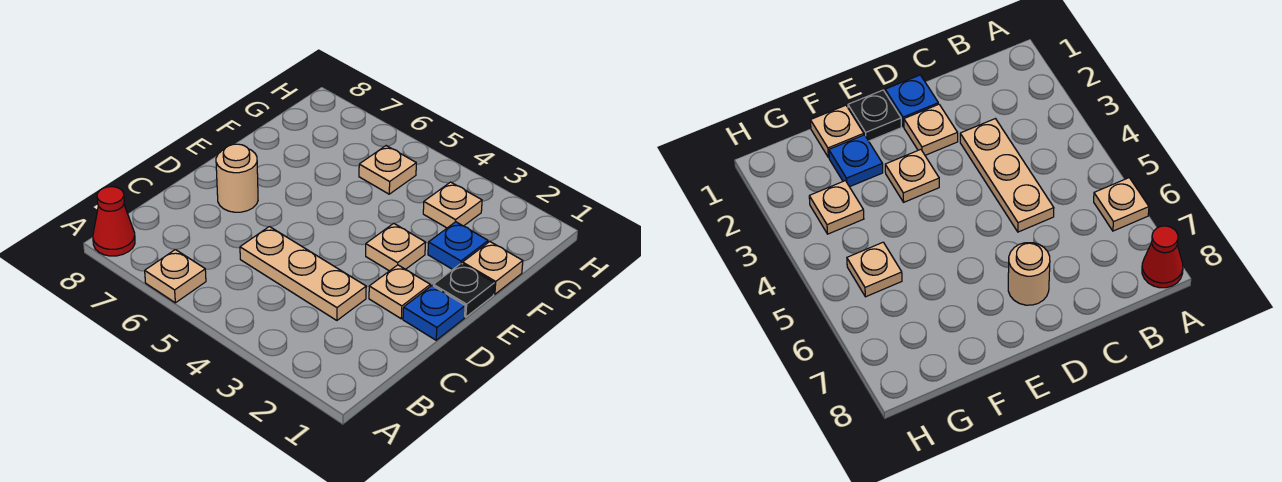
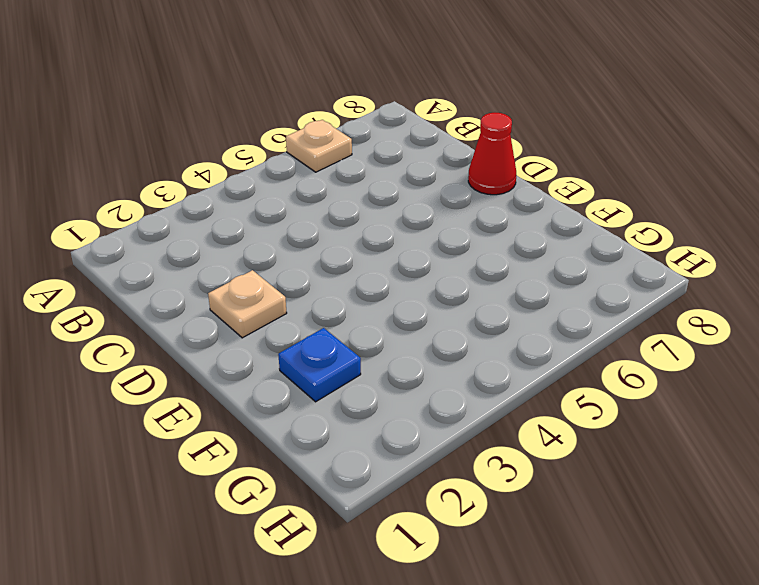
red 1x1 cone [468,113,516,195] -> red 1x1 cone moved to [93,187,135,256]
none -> tan 1x3 plate [240,227,366,320]
none -> blue 1x1 plate [403,286,465,340]
none -> tan 1x1 round brick [216,144,258,212]

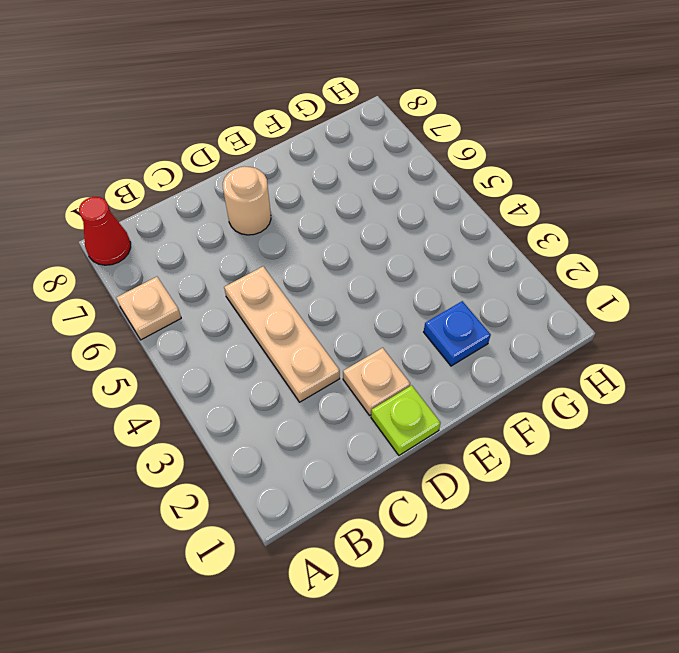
lime 1x1 plate [371,385,441,455] -> blue 1x1 plate [403,286,465,340]
none -> black 1x1 plate [433,263,494,317]
none -> tan 1x1 plate [366,223,425,271]
none -> tan 1x1 plate [463,242,523,294]

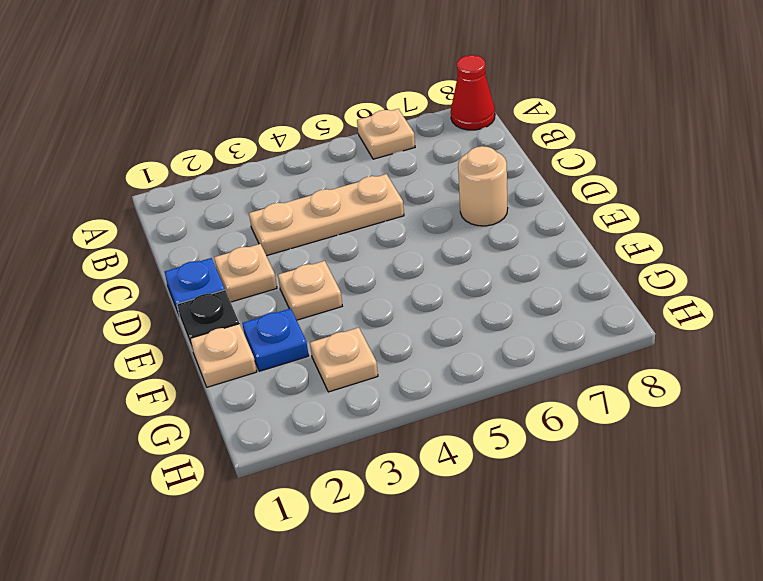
none -> tan 1x1 plate [359,146,416,194]

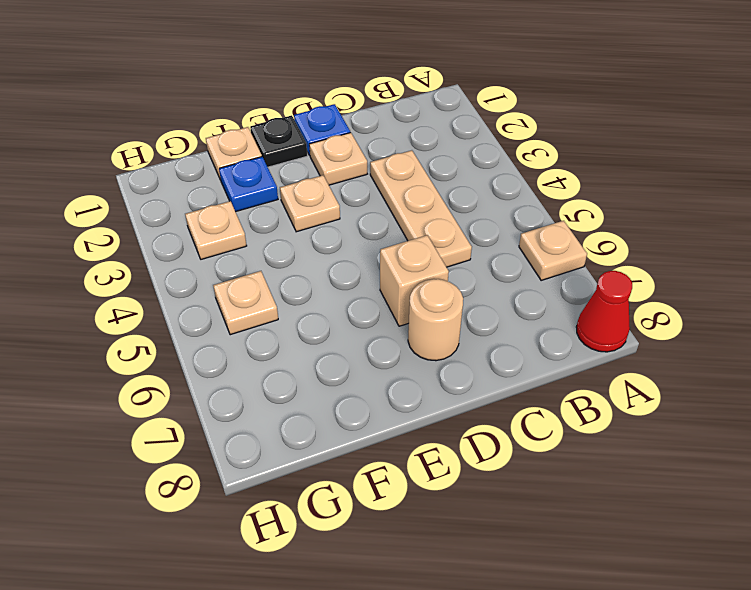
tan 1x1 brick [380,235,449,326] -> none

